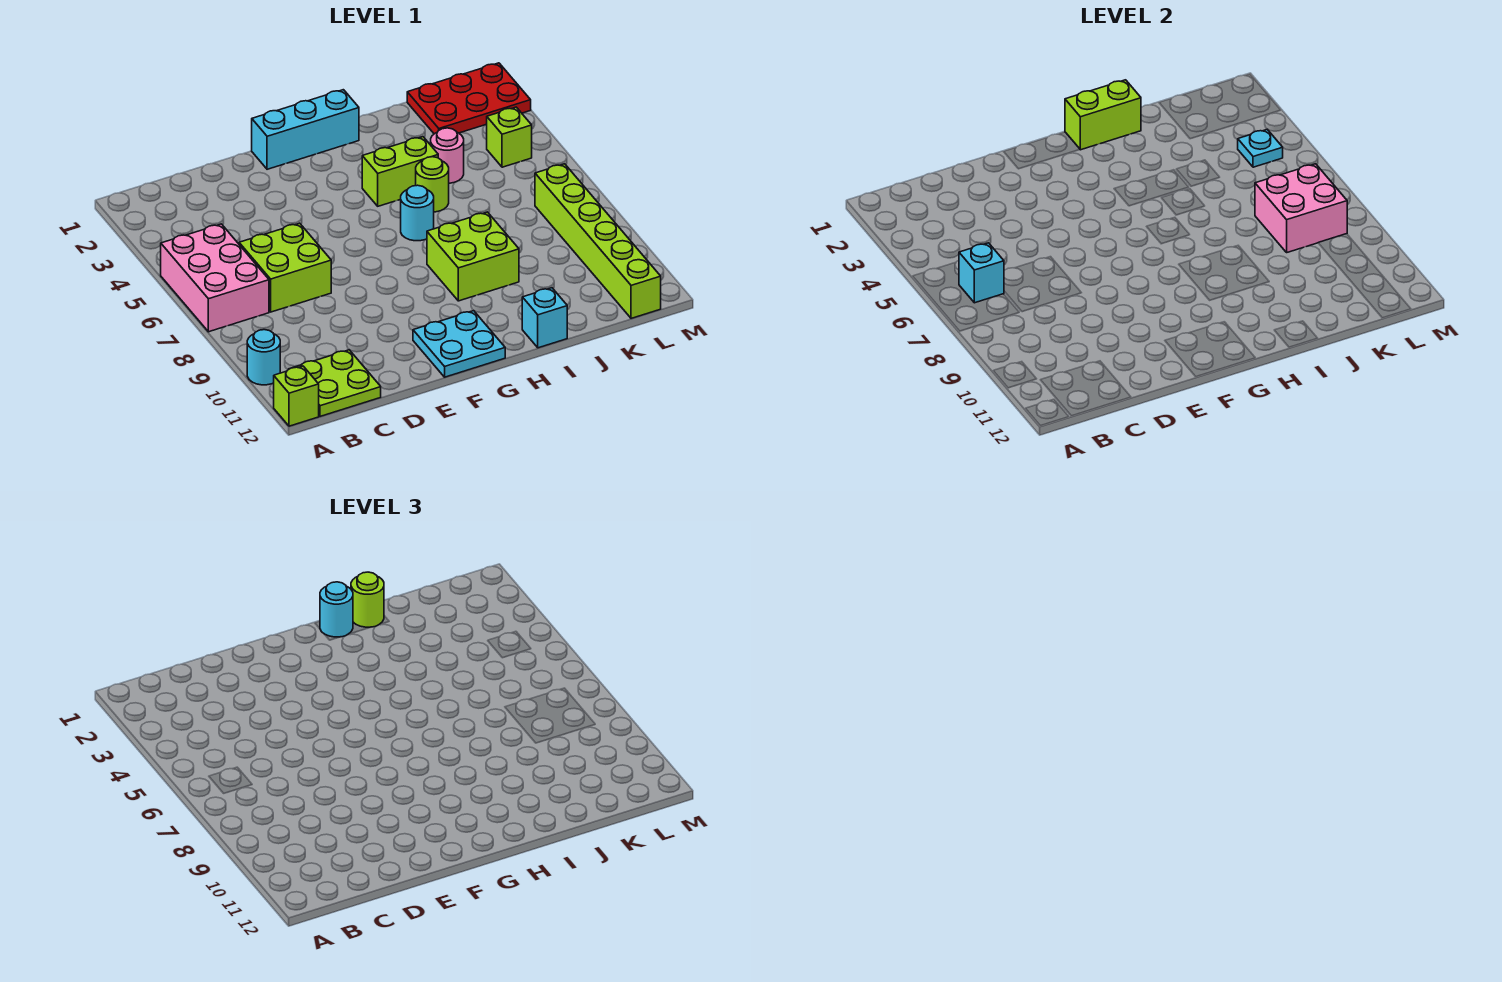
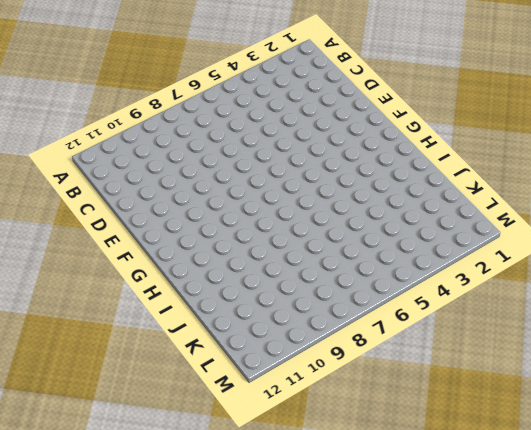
none -> pink 2x3 brick [161,224,269,332]
none -> cyan 1x1 round brick [247,330,280,385]
none -> lime 1x1 brick [274,366,319,426]

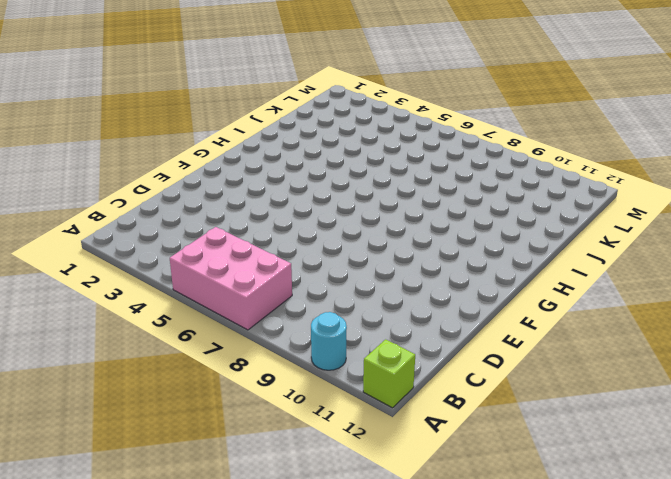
none -> lime 2x2 plate [293,350,381,416]
none -> lime 2x2 brick [239,223,331,312]
none -> cyan 1x3 brick [252,90,359,169]

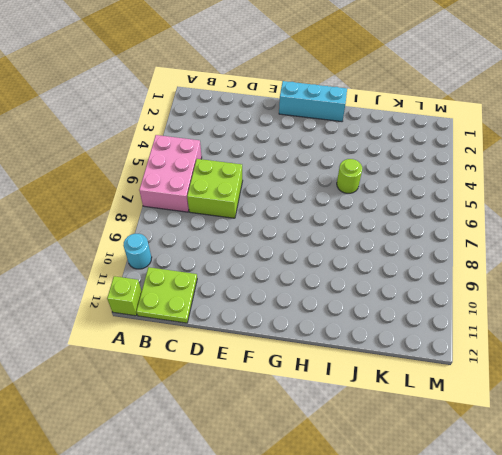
none -> cyan 2x2 plate [413,311,505,377]
none -> lime 1x2 brick [362,137,438,206]
none -> cyan 1x1 round brick [401,185,434,241]

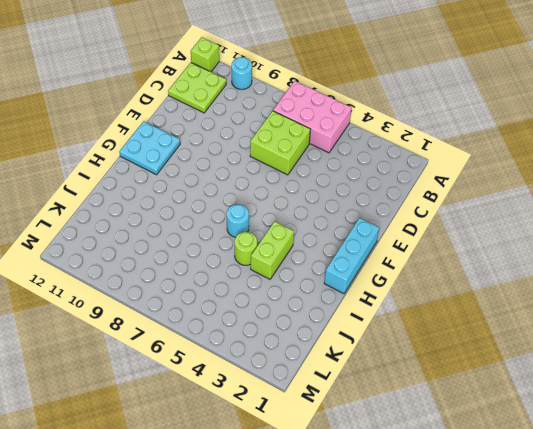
none -> lime 2x2 brick [427,212,519,301]
none -> cyan 1x1 brick [522,288,567,348]
none -> pink 1x1 round brick [431,128,464,183]

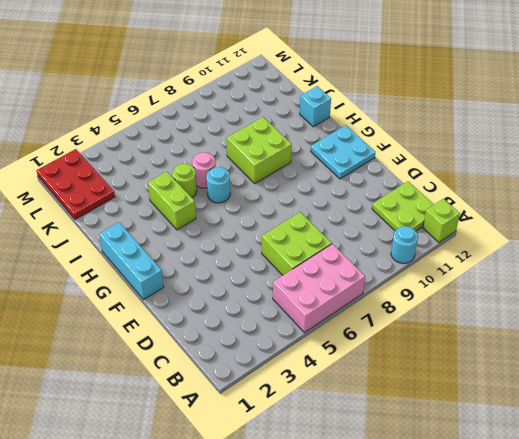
pink 1x1 round brick [192,152,215,188] -> pink 1x1 round brick moved to [431,128,464,183]
none -> lime 1x1 brick [486,107,532,167]
none -> lime 1x6 brick [535,164,661,318]
none -> cyan 1x1 brick [959,243,1004,303]

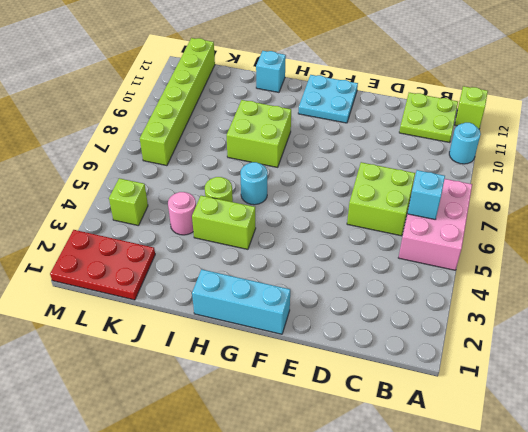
none -> lime 1x2 brick [1065,80,1141,150]
none -> pink 2x2 brick [1255,164,1347,252]
none -> cyan 1x1 plate [1238,129,1283,167]

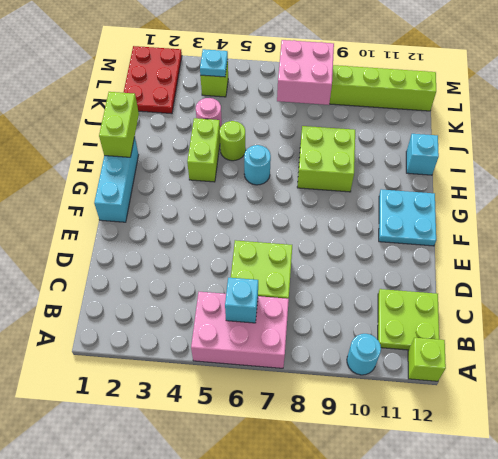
none -> cyan 1x1 round brick [320,582,353,637]
none -> lime 1x1 round brick [351,572,384,627]

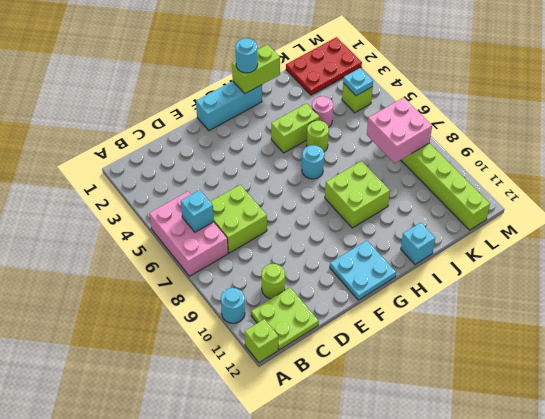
lime 1x1 round brick [262,264,285,299] -> lime 1x1 round brick moved to [351,572,384,627]

